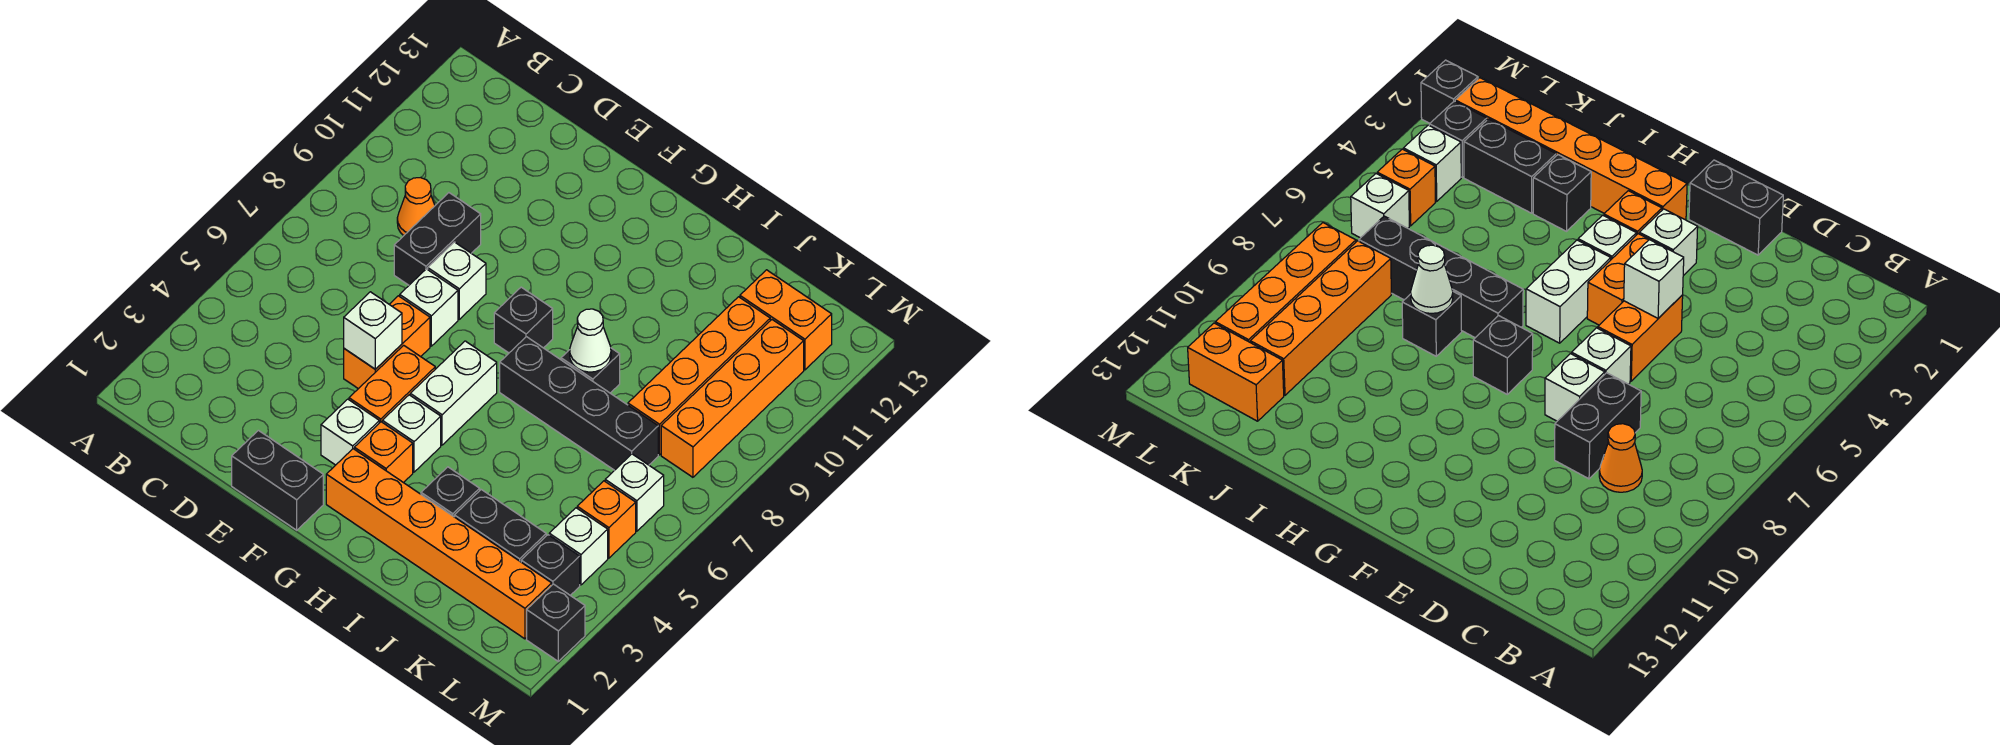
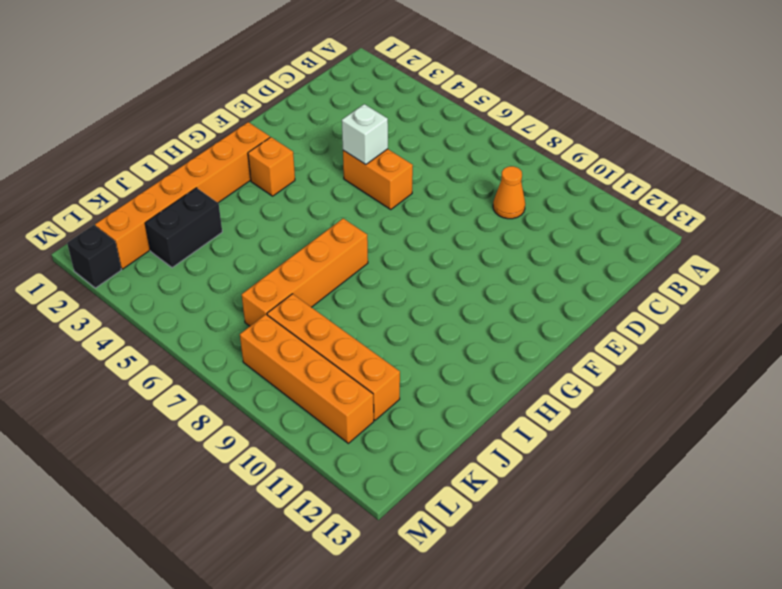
orange 1x4 brick [242,218,368,326] -> black 1x4 brick [500,337,658,470]
none -> black 1x2 brick [394,193,481,285]
none -> black 1x2 brick [232,430,323,530]
none -> white 1x1 brick [400,269,458,346]

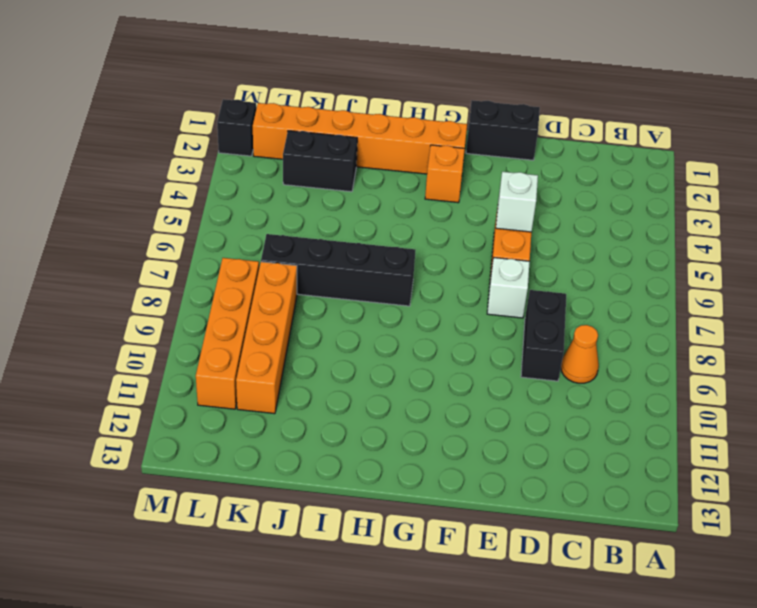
none -> white 1x1 brick [428,242,486,319]
none -> white 1x1 brick [321,399,379,465]
none -> orange 1x2 brick [349,345,435,423]

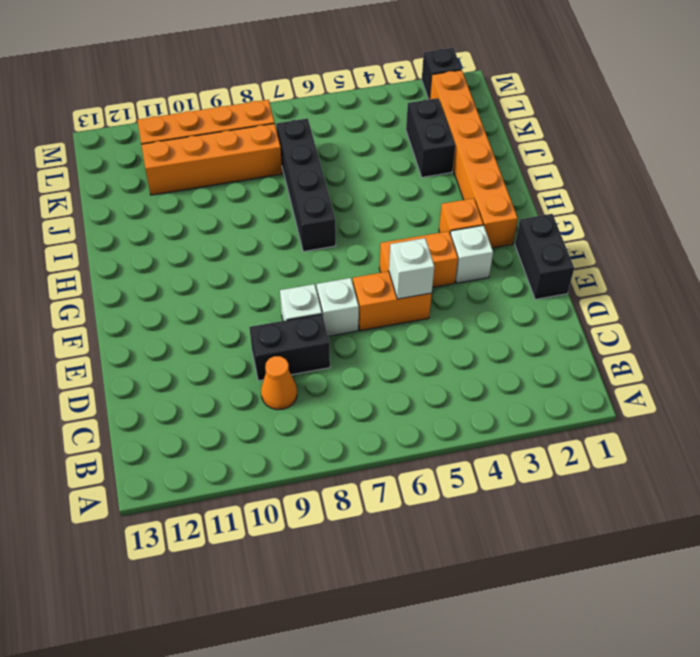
none -> white 1x1 brick [382,395,441,472]
none -> white 1x2 brick [410,341,497,445]
none -> black 1x1 brick [494,287,553,353]

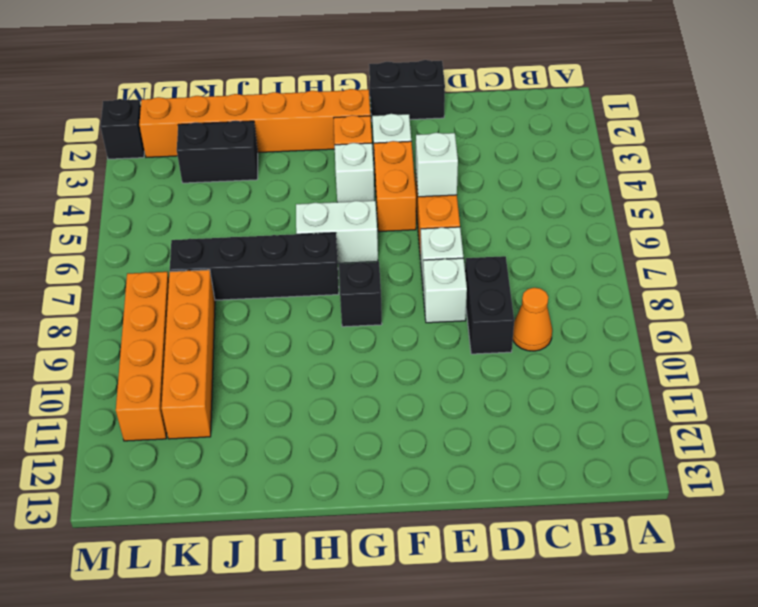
white 1x2 brick [296,201,378,263] -> white 1x2 brick turned to [410,341,497,445]
none -> black 1x1 brick [421,467,480,517]
none -> black 1x1 brick [561,348,620,393]
none -> orange 1x2 brick [740,270,832,370]

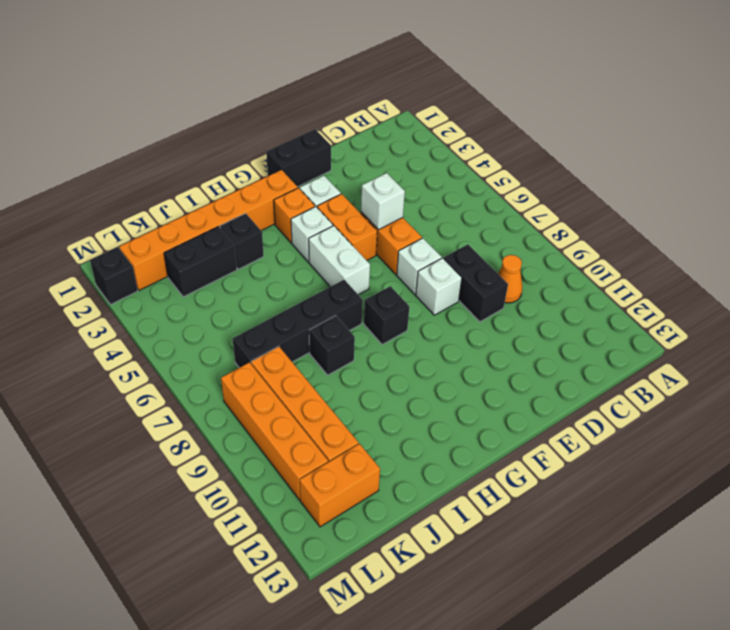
none -> black 1x1 brick [521,535,580,595]
none -> white 1x1 brick [549,508,608,585]
none -> orange 1x1 brick [577,481,636,558]

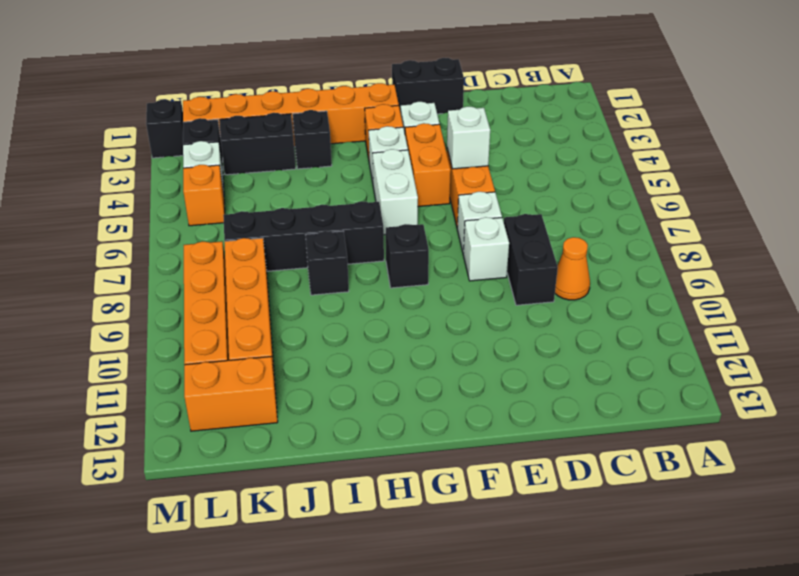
none -> white 1x1 brick [605,454,664,531]
none -> white 1x1 cone [570,309,611,372]

